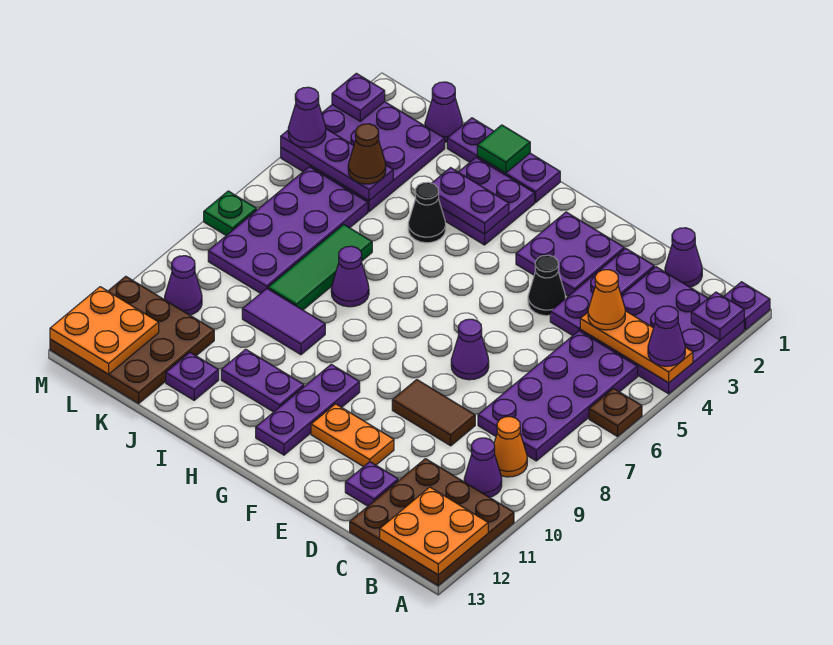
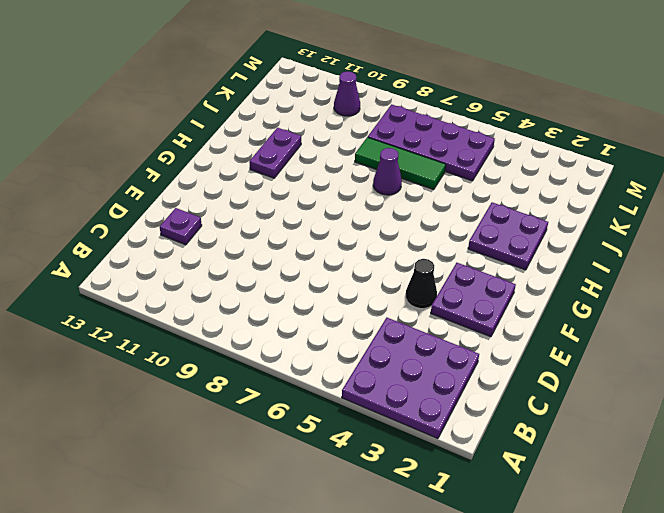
none -> purple 1x1 plate [724,282,770,330]
none -> brown 1x1 plate [589,389,642,436]
none -> brown 3x3 plate [350,459,514,586]
none -> purple 2x4 plate [478,331,638,461]

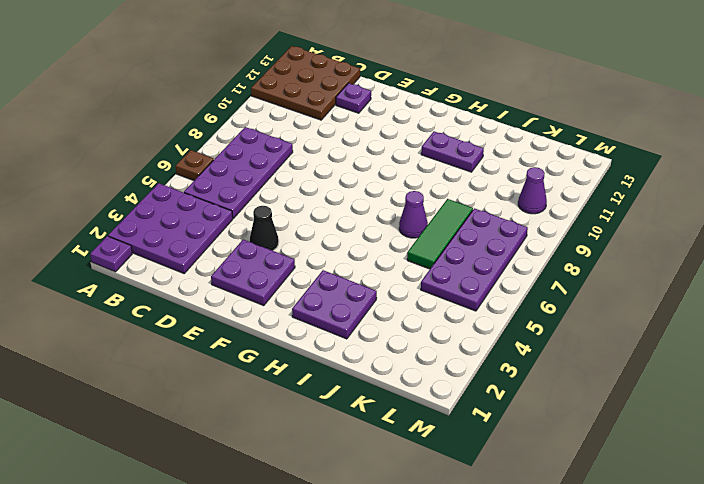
none -> orange 1x1 cone [494,417,527,477]
none -> purple 1x1 cone [464,438,502,497]
none -> purple 1x1 cone [665,228,702,287]
none -> purple 1x3 plate [550,249,654,336]

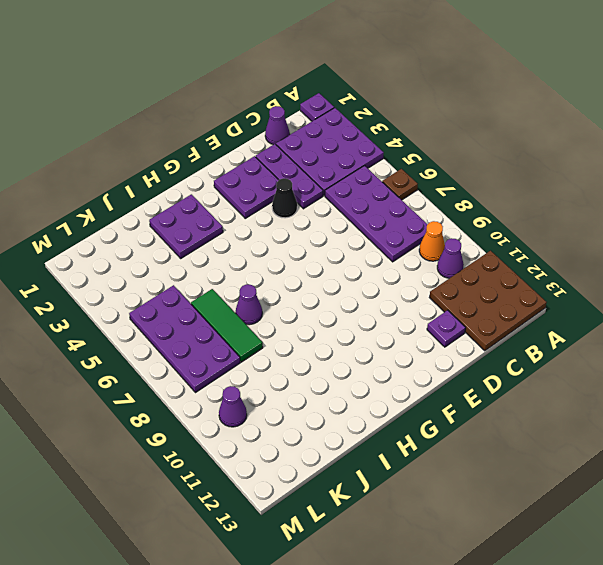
none -> brown 1x2 tile [392,380,475,446]
none -> purple 1x1 cone [451,319,489,380]
none -> orange 1x2 plate [311,404,394,467]
none -> purple 1x3 plate [256,364,360,455]

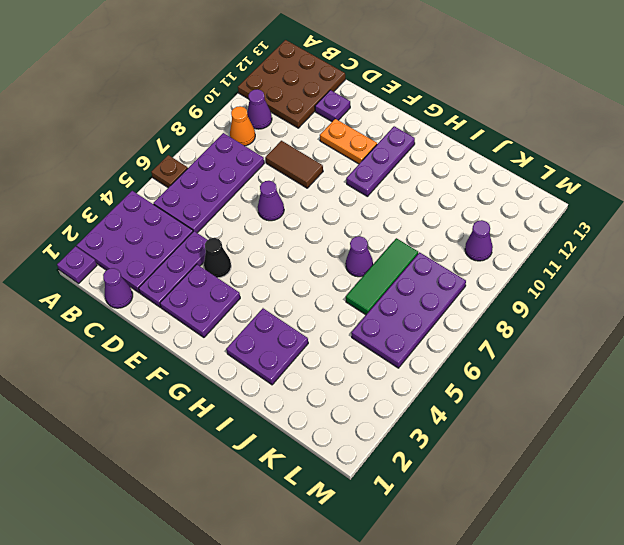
none -> purple 1x3 plate [447,118,560,202]
none -> purple 1x2 plate [221,349,304,412]
none -> black 1x1 cone [408,182,446,243]
none -> purple 1x2 tile [242,289,325,355]

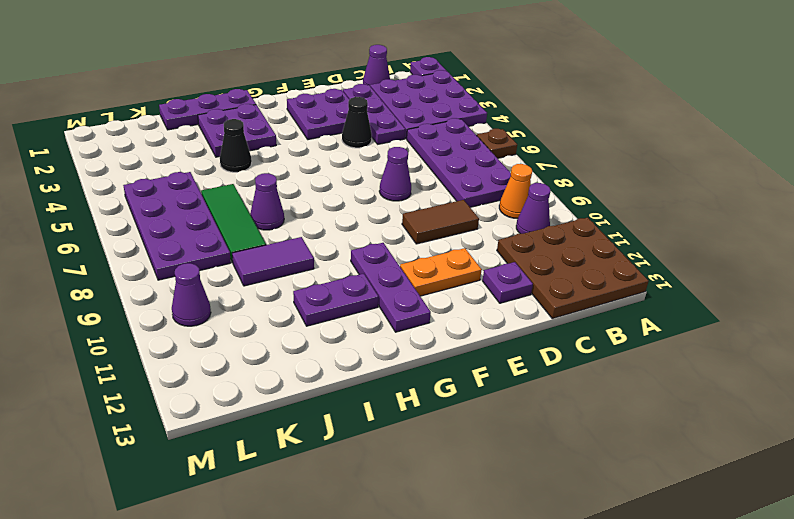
none -> purple 1x1 plate [166,353,219,400]
none -> purple 1x1 cone [425,82,463,142]
none -> purple 3x3 plate [281,102,445,212]
none -> brown 3x3 plate [50,276,214,403]

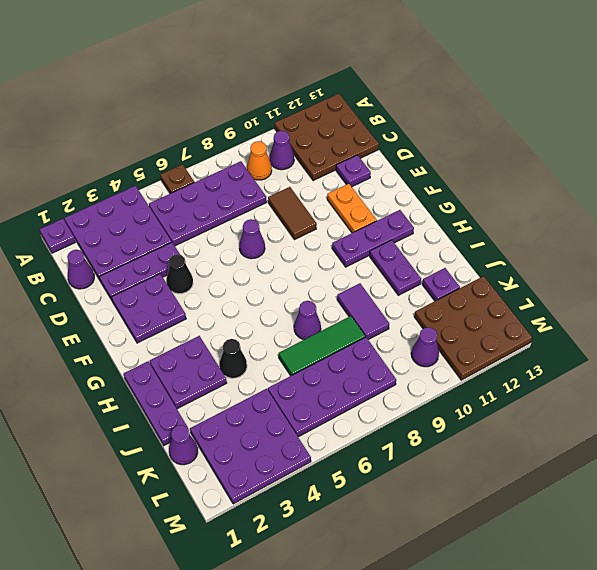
none -> green 1x1 plate [204,191,257,236]
none -> purple 1x1 plate [691,292,744,340]
none -> orange 1x3 plate [580,311,693,383]
none -> orange 2x2 plate [380,487,488,575]

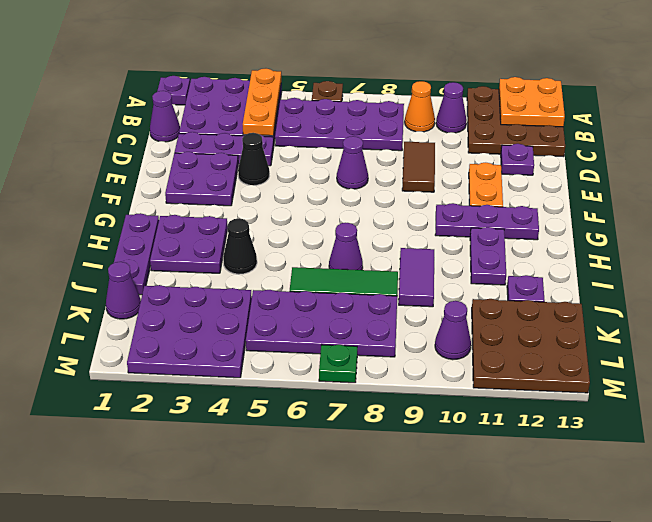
none -> purple 1x1 plate [691,292,744,340]
none -> purple 1x2 plate [432,168,509,234]
none -> green 1x1 tile [477,125,530,173]
none -> purple 1x3 plate [281,129,393,201]

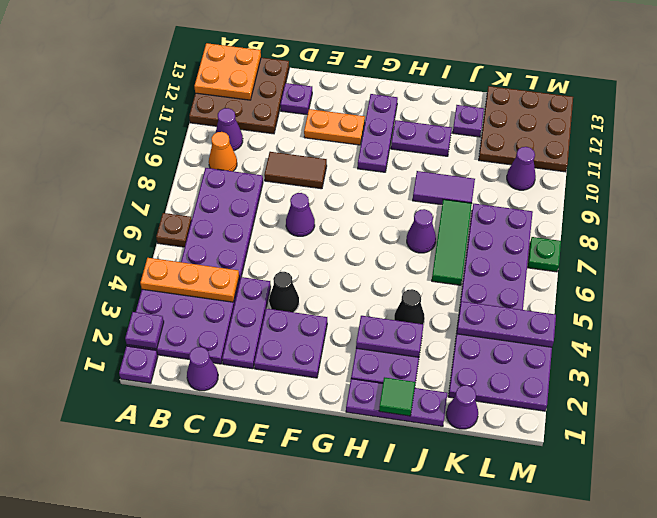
none -> orange 2x2 plate [50,287,159,374]
none -> purple 1x1 plate [332,73,385,121]
none -> purple 1x1 cone [648,306,685,366]
none -> orange 1x1 cone [588,270,625,330]

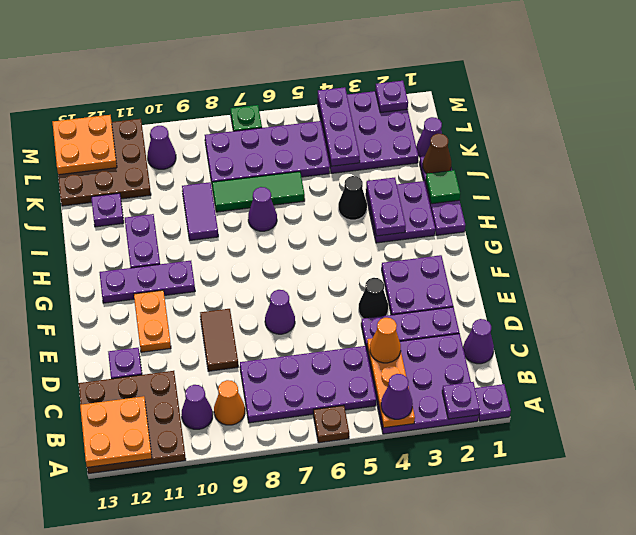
brown 1x1 cone [423,134,451,174] -> brown 1x1 cone moved to [348,124,386,184]
none -> purple 1x1 cone [288,87,326,148]

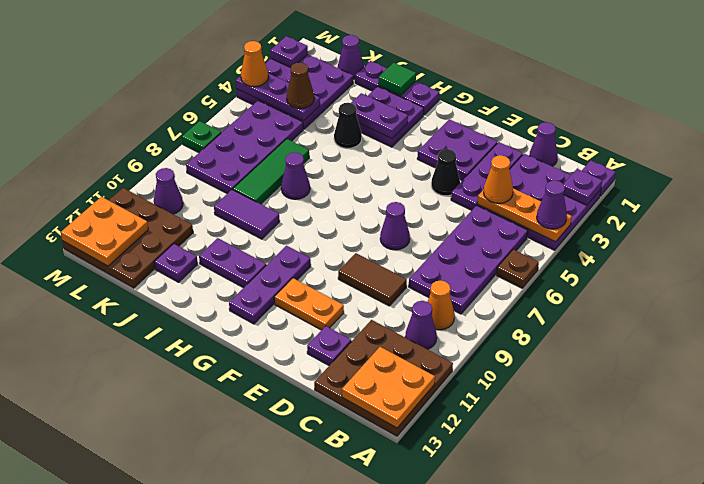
orange 1x1 cone [241,41,268,87] -> purple 1x1 cone [288,87,326,148]

